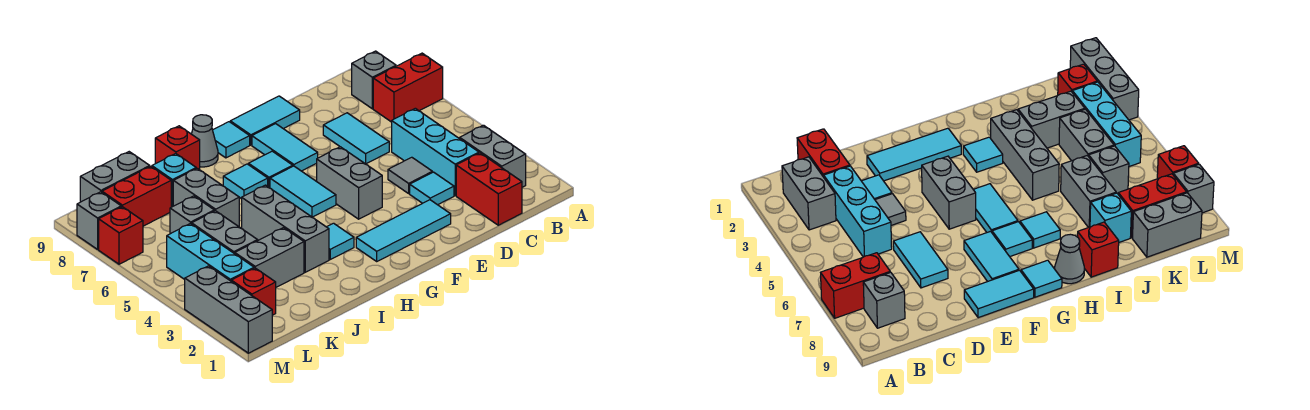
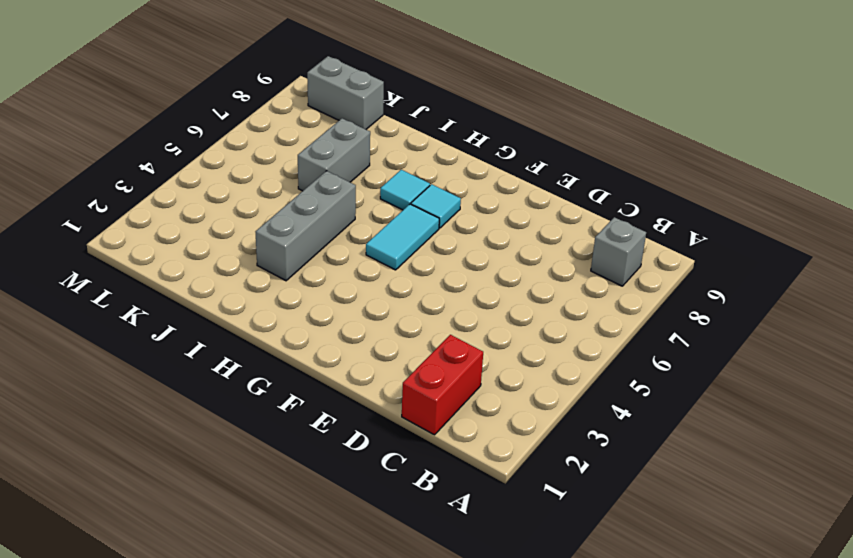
none -> red 1x2 brick [373,53,443,122]
none -> grey 1x2 brick [460,125,526,187]
none -> cyan 1x3 brick [392,108,479,195]
none -> cyan 1x1 tile [410,172,454,205]

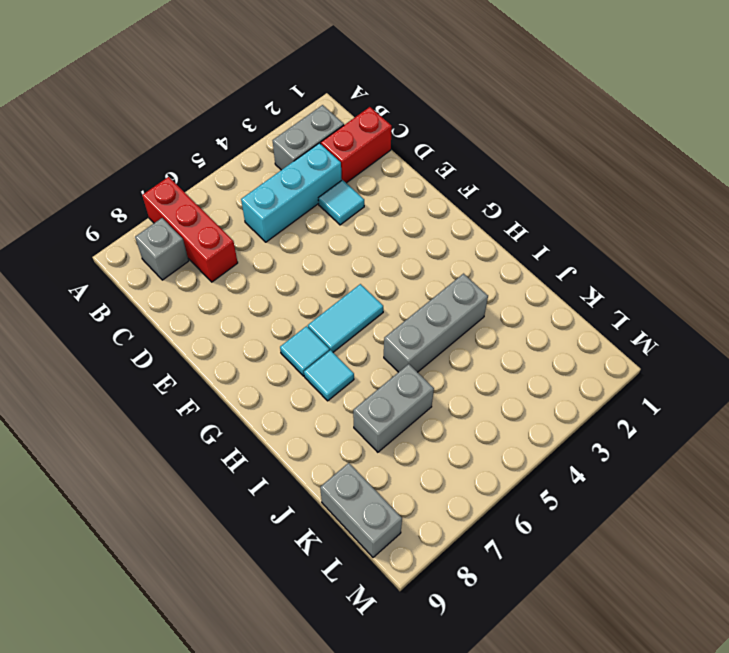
red 1x3 brick [142,177,238,282] -> red 1x2 brick [373,53,443,122]
none -> grey 1x1 tile [388,157,432,193]
none -> cyan 1x2 tile [323,113,389,164]
none -> cyan 1x3 tile [356,200,451,261]
none -> cyan 1x2 tile [230,96,300,145]

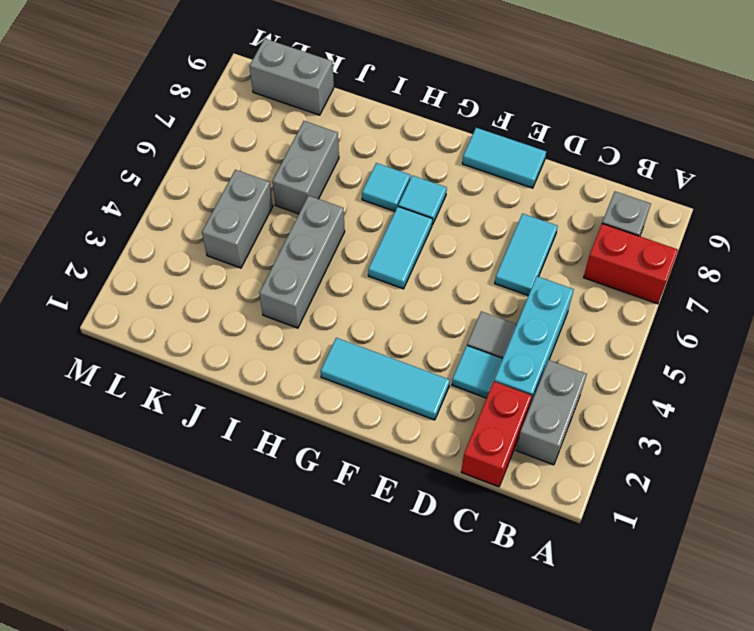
none -> grey 1x2 brick [317,147,382,219]
none -> cyan 1x2 tile [252,124,318,171]
none -> cyan 1x1 tile [213,122,250,158]
none -> cyan 1x1 tile [327,223,354,259]

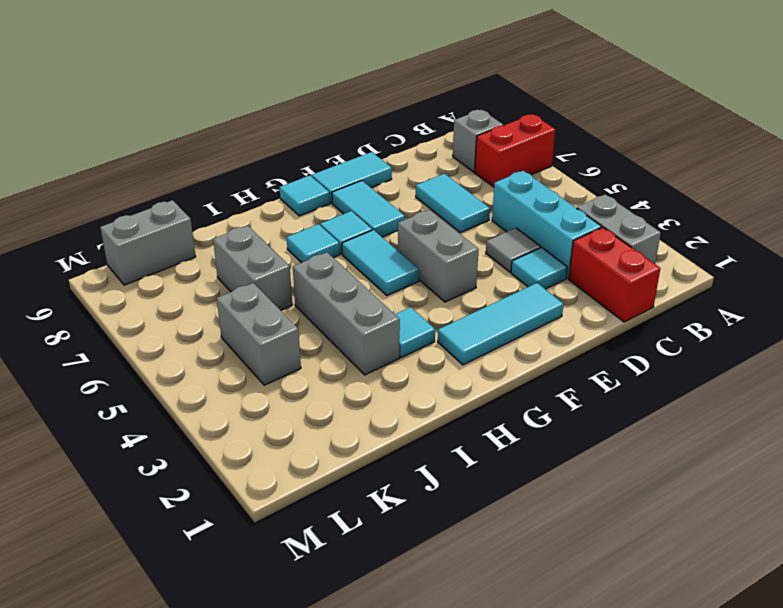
none -> grey 1x1 cone [192,115,218,167]
none -> red 1x1 brick [155,126,200,170]
none -> grey 1x2 brick [235,228,304,287]
none -> cyan 1x1 brick [152,154,196,207]

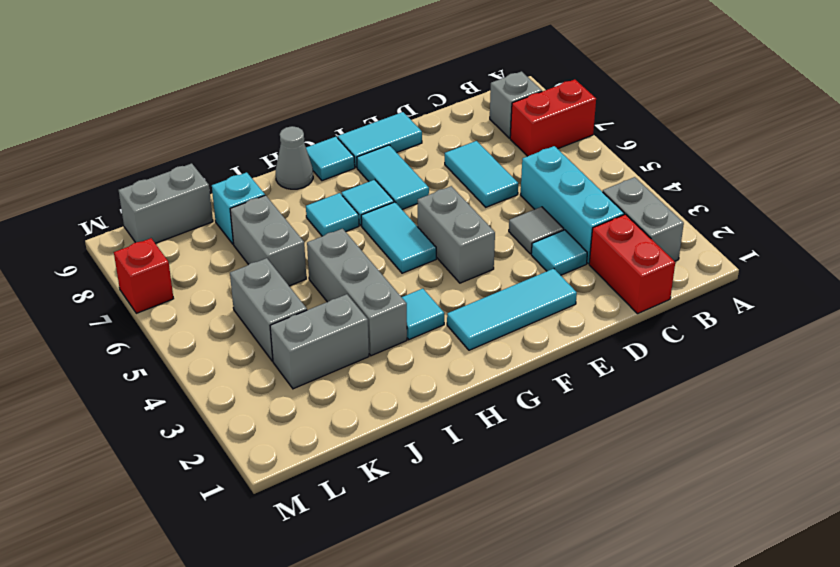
none -> red 1x1 brick [155,126,200,170]
none -> grey 1x1 brick [170,196,214,234]
none -> red 1x2 brick [102,166,171,226]
none -> red 1x1 brick [231,268,276,315]

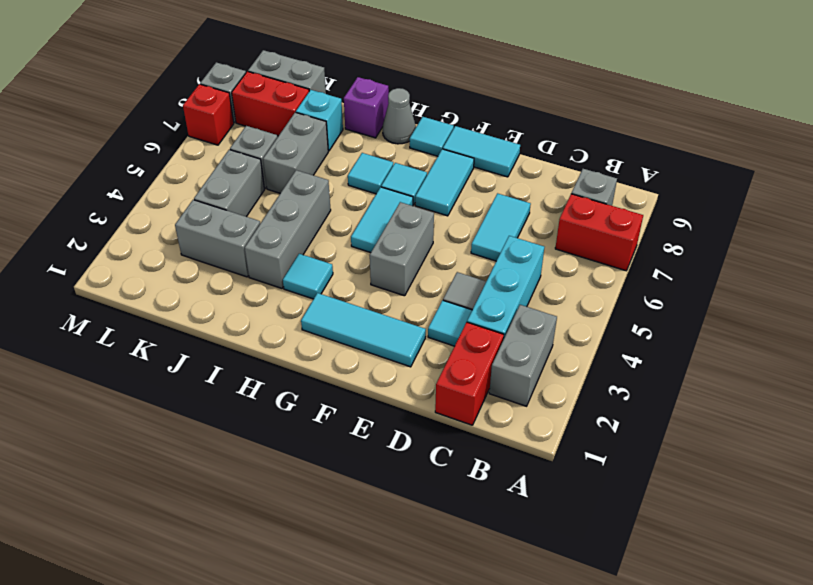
purple 1x1 brick [344,77,389,138] -> red 1x1 brick [155,126,200,170]
none -> red 1x1 brick [231,268,276,315]
none -> cyan 1x3 brick [167,224,254,281]
none -> grey 1x3 brick [185,266,272,353]

